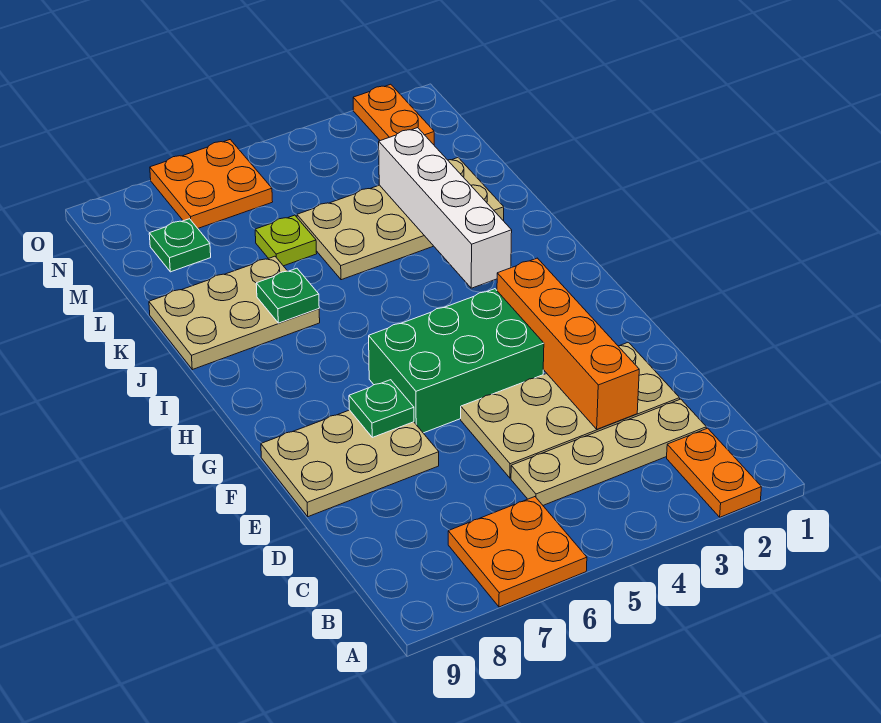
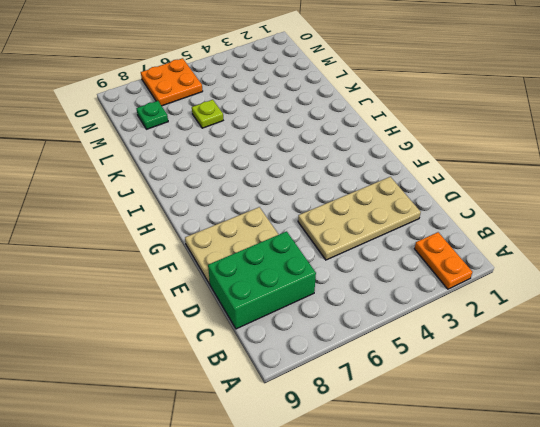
green 2x3 brick [208,231,316,329] -> green 2x3 brick moved to [369,289,544,433]
none -> orange 2x2 plate [448,497,587,607]
none -> tan 1x4 plate [511,399,706,505]
none -> tan 2x3 plate [149,256,320,370]

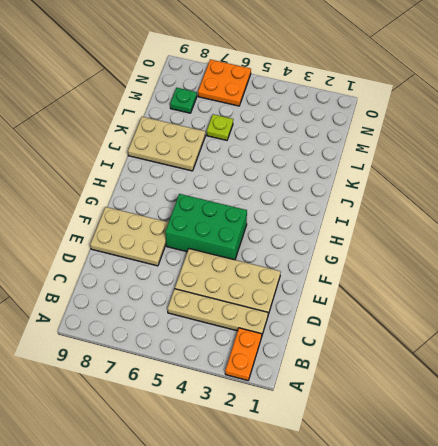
none -> orange 2x2 plate [448,497,587,607]
none -> tan 2x4 plate [297,158,504,280]
none -> orange 1x2 plate [353,84,434,145]

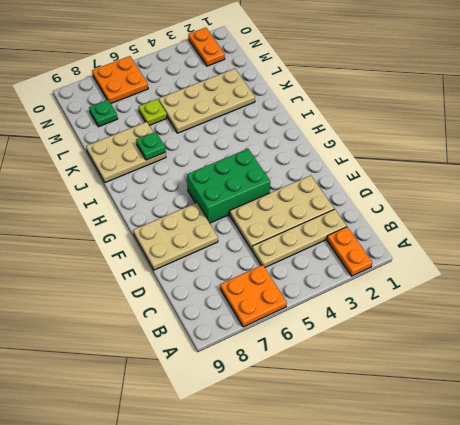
none -> orange 1x4 brick [497,258,639,429]
none -> green 1x1 plate [349,380,414,437]
none -> white 1x4 brick [379,128,512,288]

